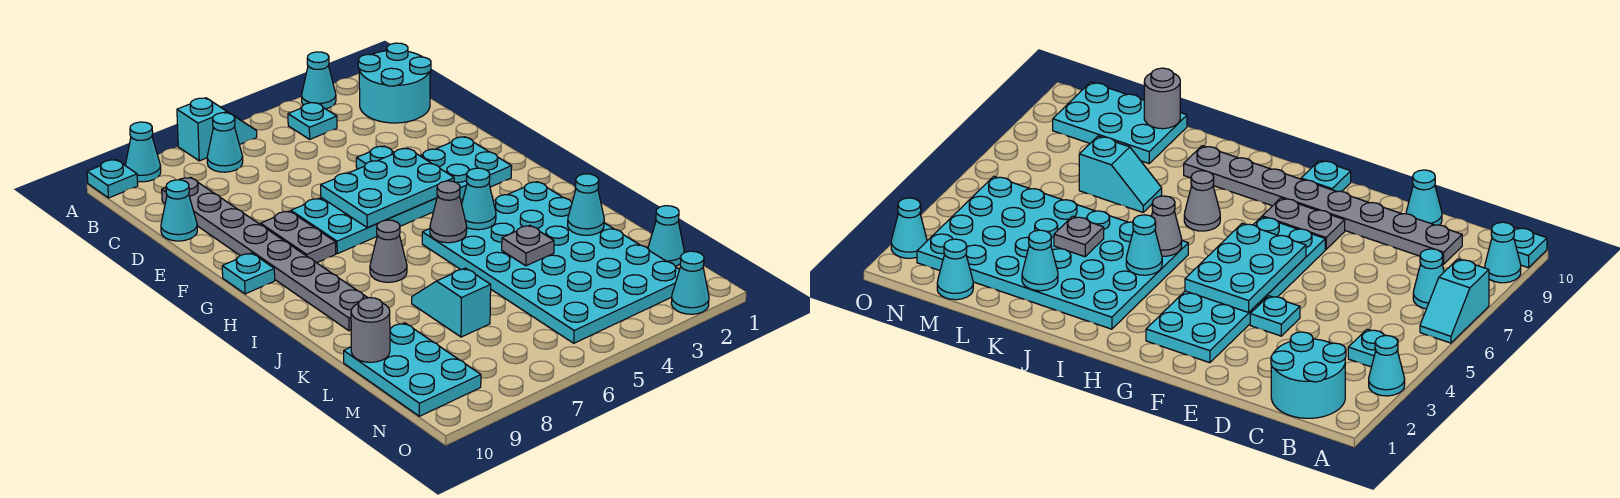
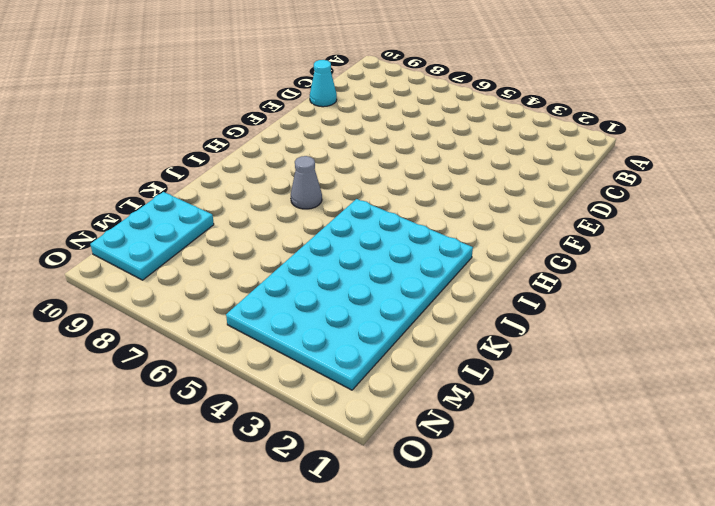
none -> cyan 1x1 cone [302,52,336,109]
none -> cyan 1x2 slope [177,98,257,161]
none -> cyan 1x1 cone [125,122,161,182]

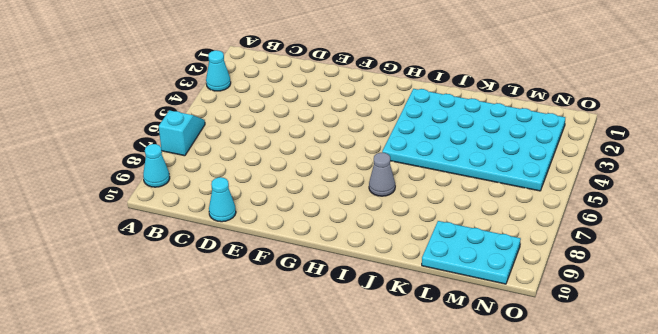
none -> cyan 1x1 plate [87,160,138,198]
none -> cyan 2x2 round brick [358,43,431,123]
none -> cyan 1x1 plate [288,103,337,139]

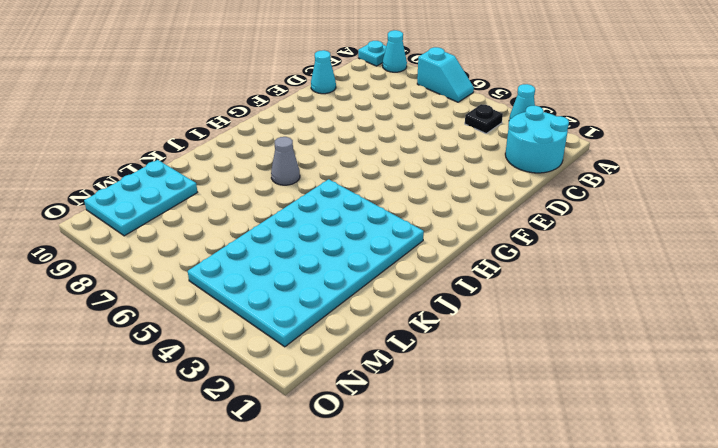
black 1x1 plate [465,104,503,134] -> cyan 1x1 plate [288,103,337,139]
none -> cyan 1x1 cone [207,113,243,172]
none -> grey 1x8 plate [162,177,368,331]
none -> cyan 1x1 plate [356,146,394,169]

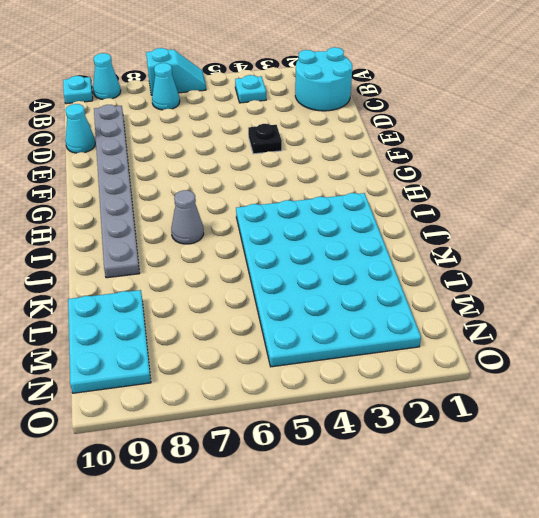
black 1x1 plate [248,124,282,154] -> cyan 1x1 plate [356,146,394,169]
none -> cyan 1x1 cone [302,52,336,109]
none -> cyan 2x6 plate [291,137,512,254]
none -> grey 1x2 plate [261,211,336,263]

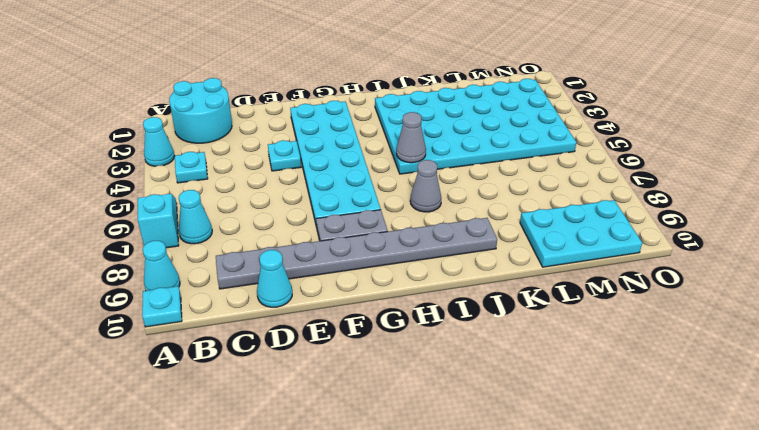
none -> cyan 1x1 plate [222,253,275,294]
none -> cyan 1x2 slope [412,268,491,337]
none -> cyan 1x1 cone [648,206,684,266]

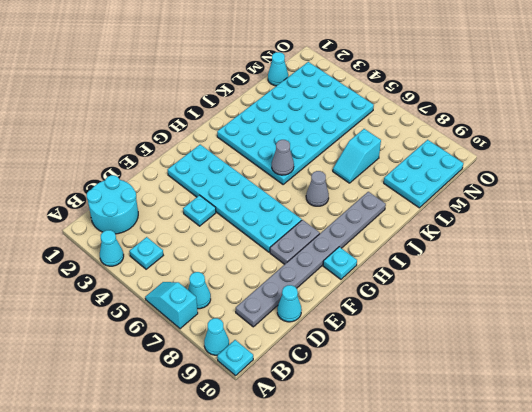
none -> cyan 1x1 cone [671,251,709,314]
none -> cyan 2x3 plate [321,148,454,228]
none -> cyan 1x1 cone [462,168,496,230]

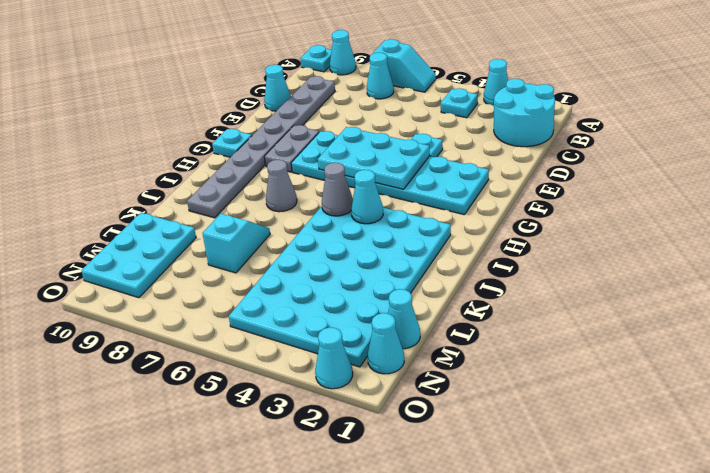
cyan 1x1 cone [368,313,404,374] -> cyan 1x1 cone moved to [568,174,604,235]
none -> grey 1x1 plate [502,225,554,266]
none -> grey 1x1 round brick [351,298,390,362]

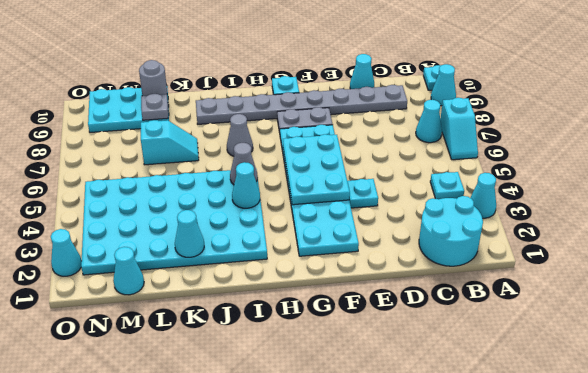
grey 1x1 plate [141,94,168,120] -> grey 1x1 plate moved to [502,225,554,266]

